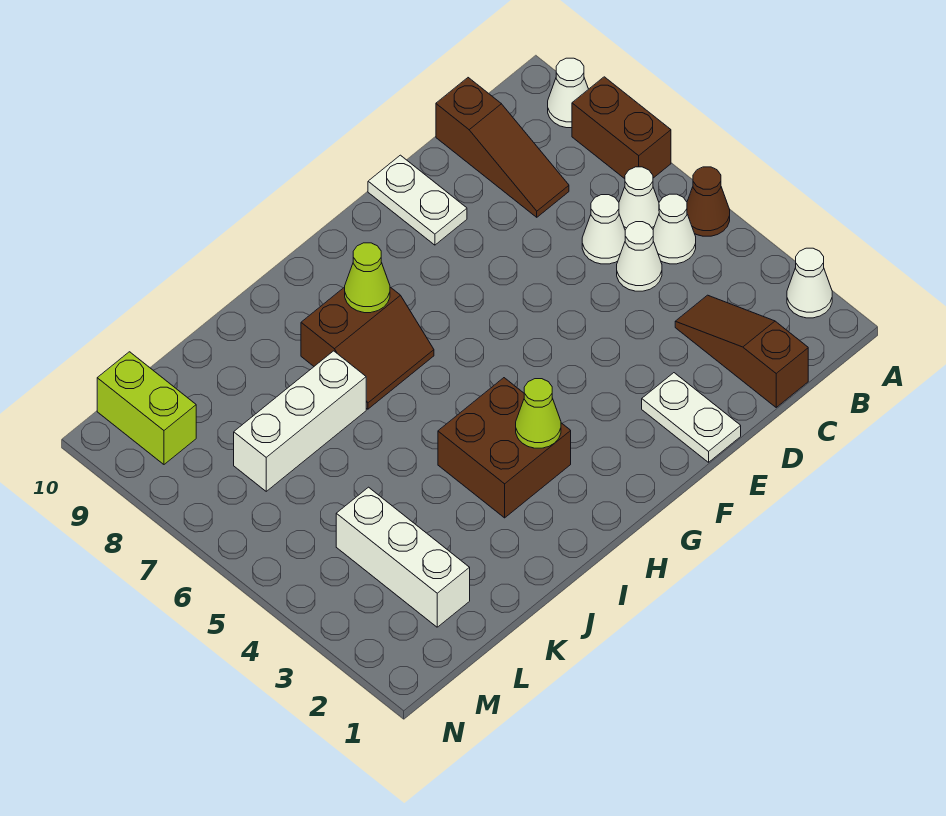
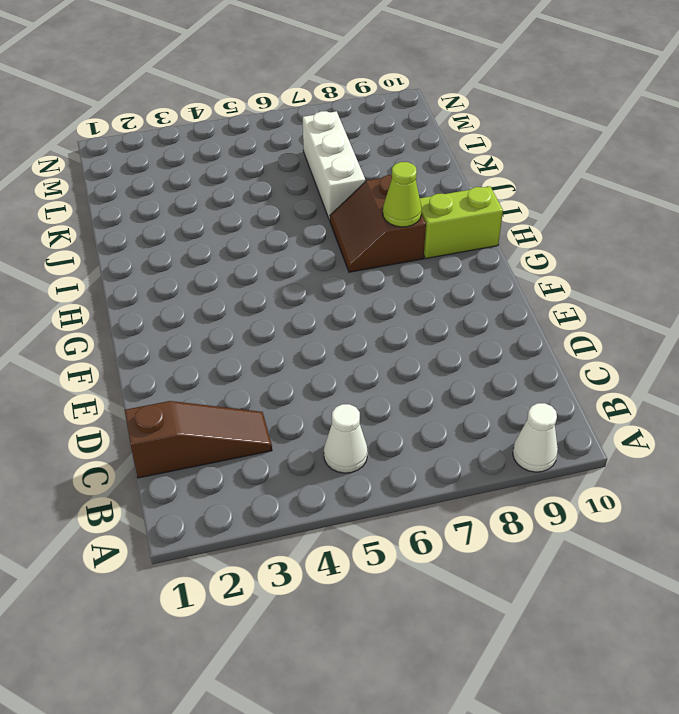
lime 1x2 brick [420,186,503,259] -> lime 1x2 brick moved to [97,352,196,464]
none -> white 1x1 cone [787,248,832,318]
none -> brown 1x1 cone [687,167,730,236]
none -> brown 1x2 brick [572,77,671,179]

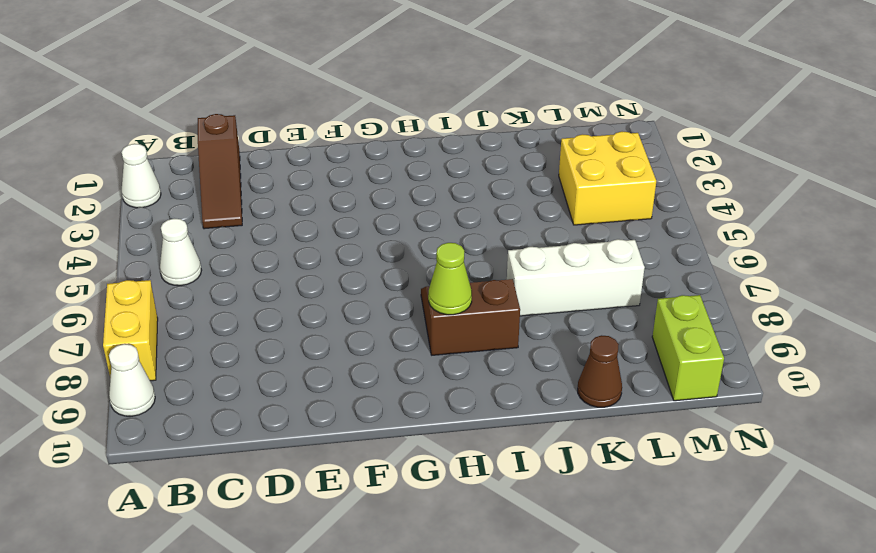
yellow 1x2 brick [103,280,158,381] -> brown 1x2 brick [572,77,671,179]
brown 1x1 cone [578,335,622,407] -> brown 1x1 cone moved to [687,167,730,236]
yellow 2x2 brick [559,132,656,225] -> white 1x3 brick [336,487,470,627]
none -> white 1x1 cone [619,167,659,230]
none -> white 1x1 cone [617,222,662,291]
none -> white 1x1 cone [582,195,625,264]

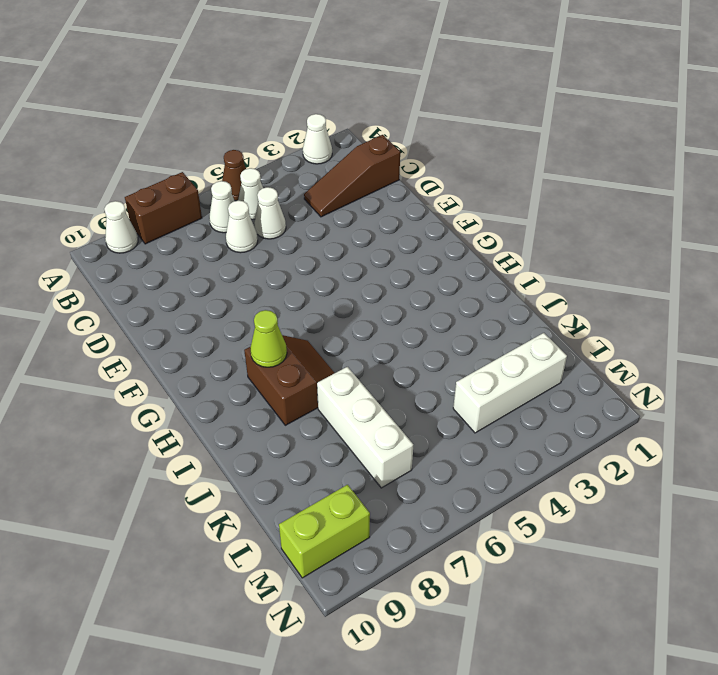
none -> brown 1x3 slope [436,78,569,217]
none -> white 1x2 plate [642,373,741,462]
none -> white 1x2 plate [368,155,467,245]

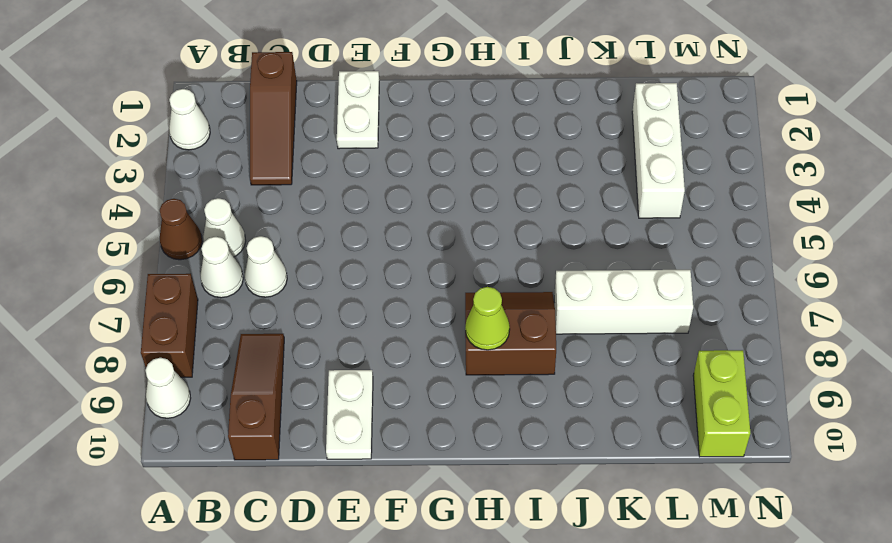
none -> white 1x1 cone [617,222,662,291]
none -> brown 2x2 brick [438,378,571,518]
none -> lime 1x1 cone [516,379,561,448]

